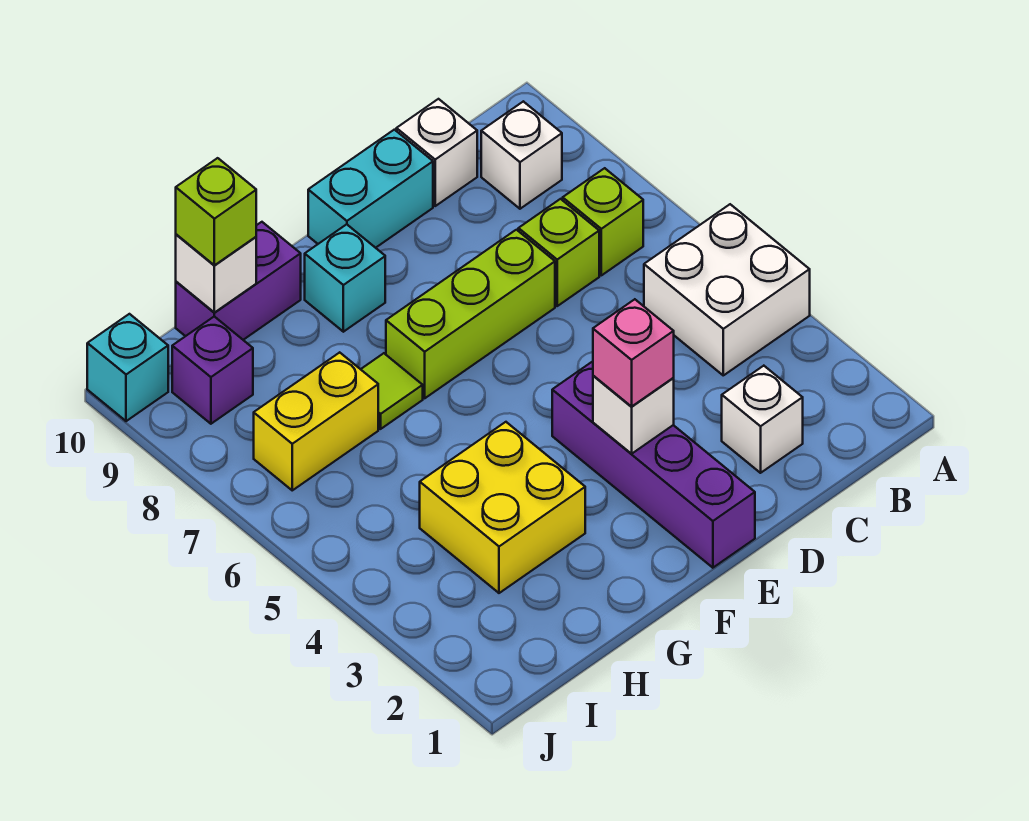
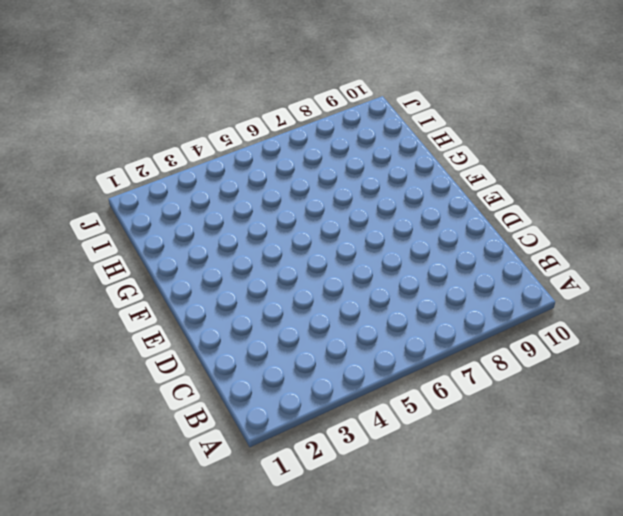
none -> white 2x2 brick [644,204,810,375]
none -> lime 1x1 brick [563,168,643,275]
none -> white 1x1 brick [481,101,562,209]

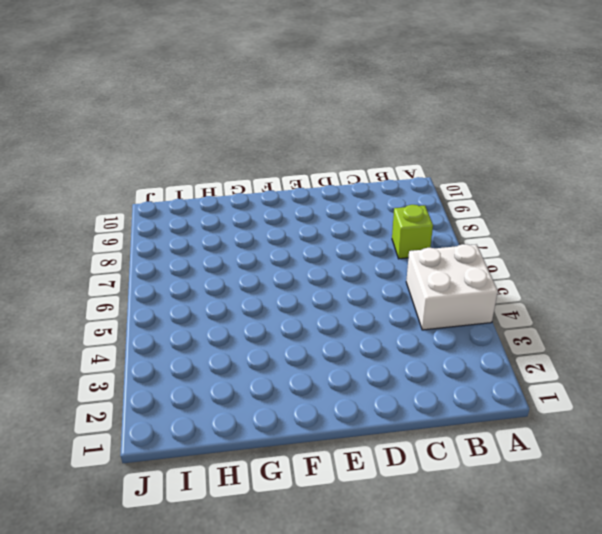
none -> white 1x1 brick [481,101,562,209]
none -> white 1x1 brick [722,366,803,473]
none -> lime 1x1 brick [518,199,599,306]

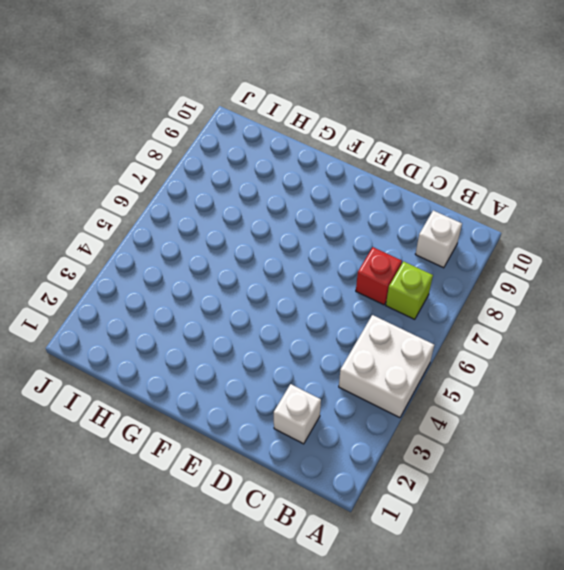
red 1x1 brick [356,247,402,305] -> lime 1x1 brick [518,199,599,306]
none -> white 1x1 brick [396,99,477,206]
none -> lime 1x3 brick [386,230,555,398]
none -> cyan 1x2 brick [308,130,433,248]

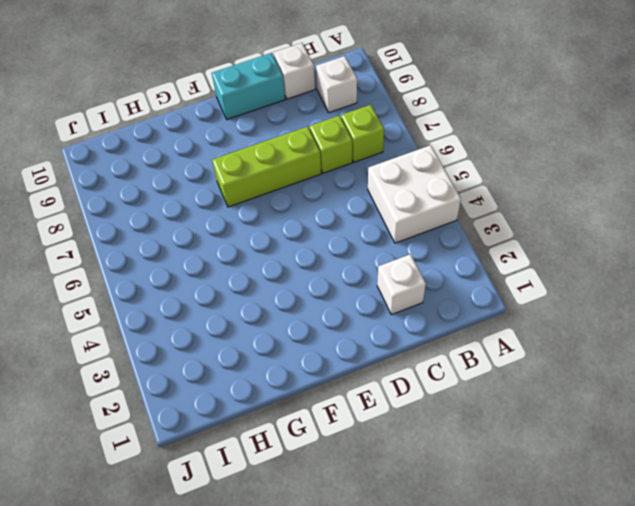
none -> purple 1x4 brick [552,361,755,568]
none -> cyan 1x1 brick [305,224,385,332]
none -> yellow 2x2 brick [420,422,585,593]

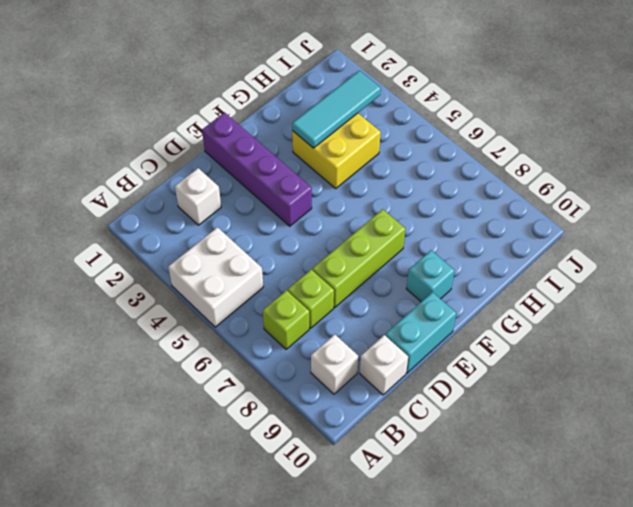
cyan 1x3 tile [292,71,381,148] -> none
none -> lime 1x1 tile [361,353,423,429]
none -> purple 1x2 brick [176,222,301,340]
none -> yellow 1x2 brick [254,352,378,490]

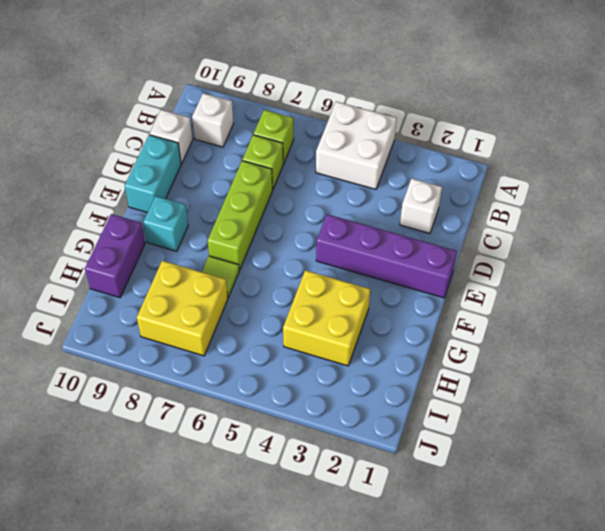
yellow 2x2 brick [137,261,228,356] -> yellow 1x2 brick [254,352,378,490]
none -> purple 1x1 brick [172,317,253,424]
none -> cyan 1x1 brick [87,314,168,421]
none -> white 1x1 brick [593,376,674,454]

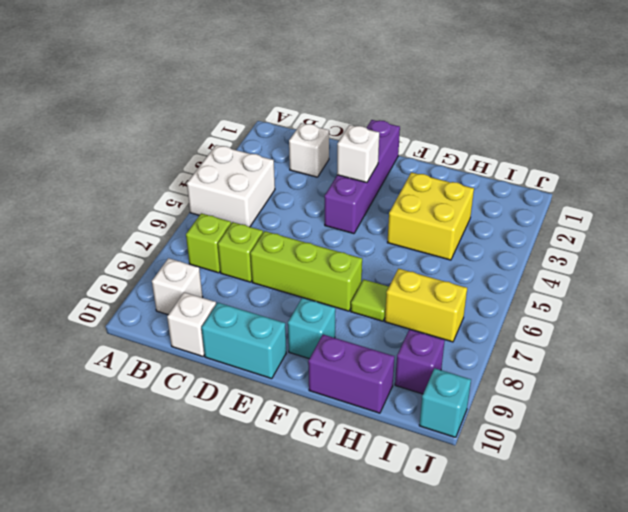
none -> white 1x1 brick [176,234,256,313]
none -> pink 1x1 brick [593,299,674,407]
none -> lime 1x1 brick [176,158,256,266]

